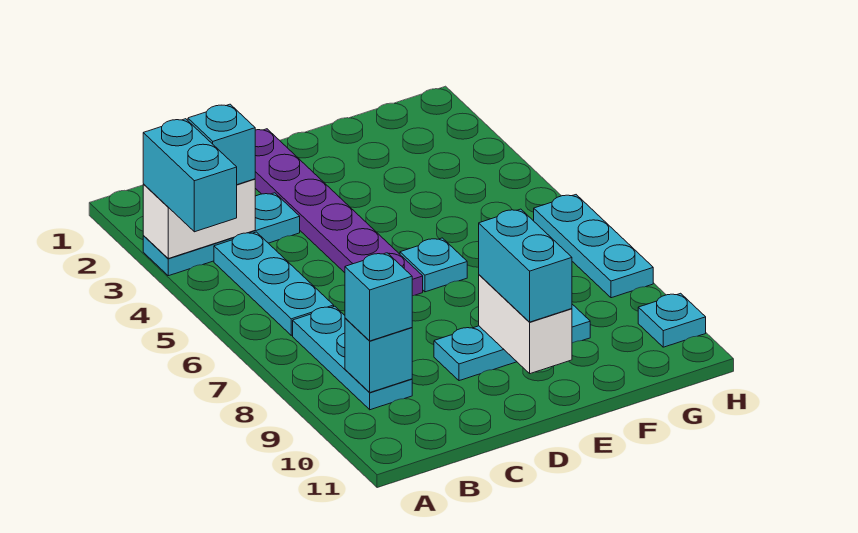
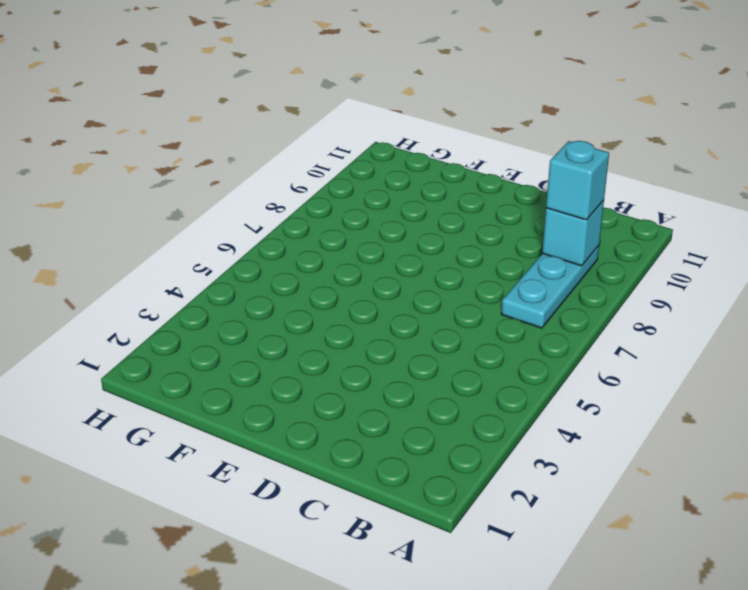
none -> cyan 1x3 plate [143,193,300,276]
none -> cyan 1x3 plate [214,232,334,335]
none -> purple 1x6 plate [255,129,423,296]

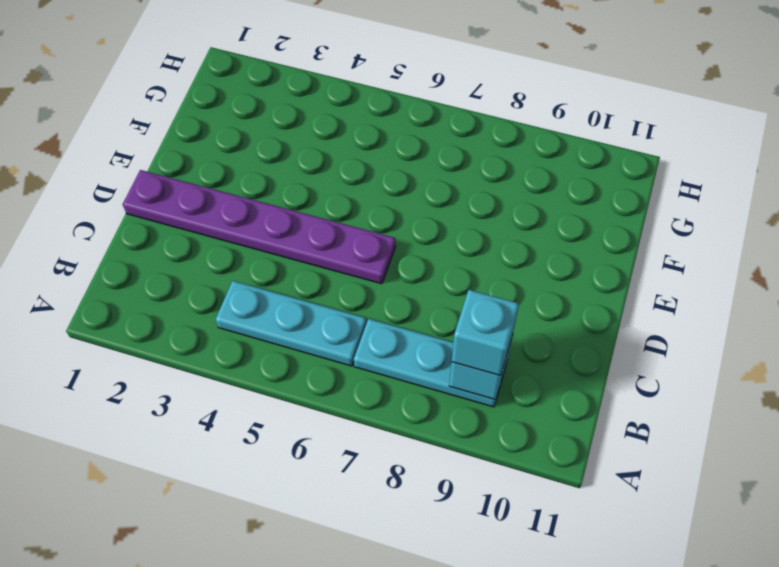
none -> cyan 1x3 plate [143,193,300,276]
none -> cyan 1x3 plate [434,304,590,381]
none -> cyan 1x1 plate [400,238,467,292]

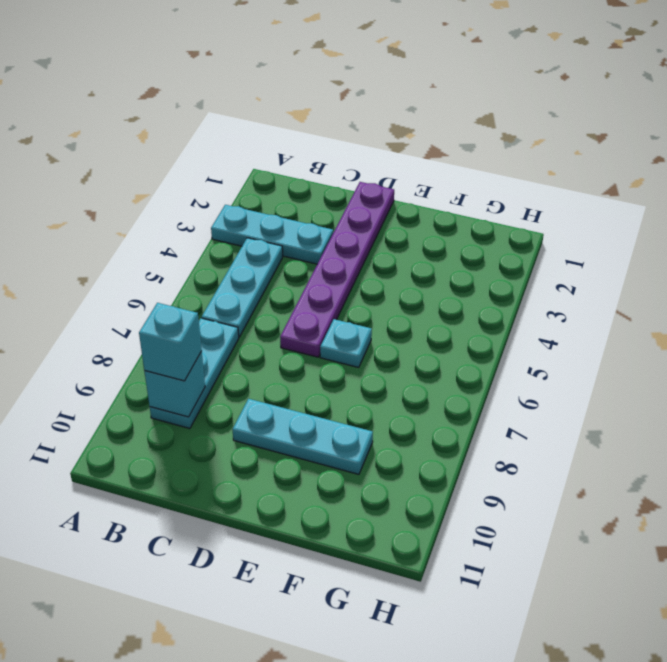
none -> cyan 1x3 plate [534,195,653,298]
none -> cyan 1x1 plate [638,293,706,347]
none -> white 1x2 brick [143,179,255,258]

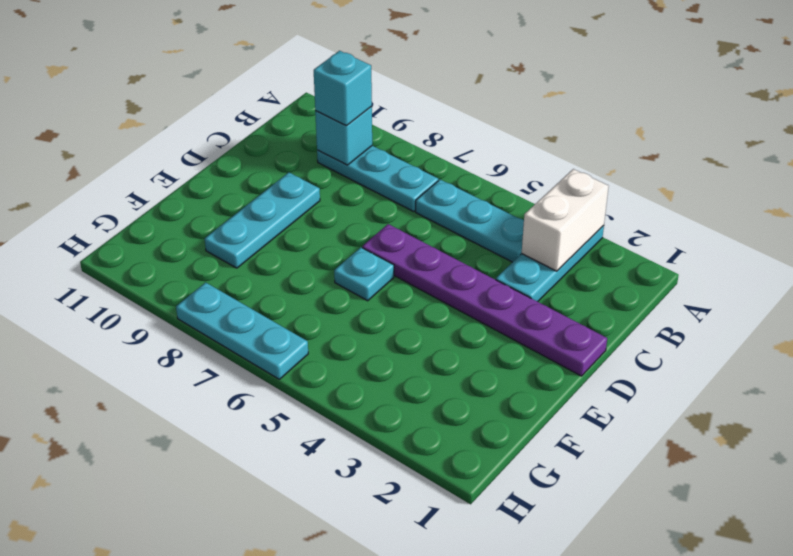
none -> cyan 1x1 plate [638,293,706,347]
none -> white 1x2 brick [479,275,572,374]
none -> cyan 1x2 brick [143,119,237,232]

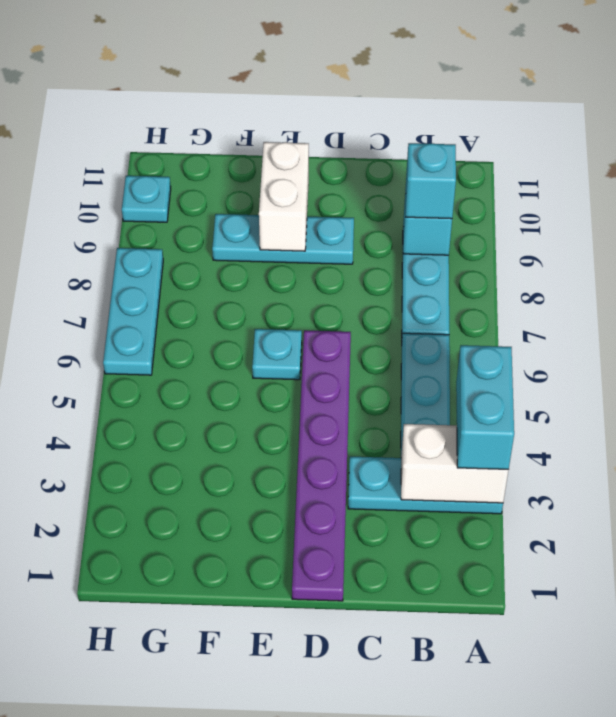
none -> cyan 1x1 brick [188,104,255,185]
none -> cyan 1x2 brick [479,209,572,322]

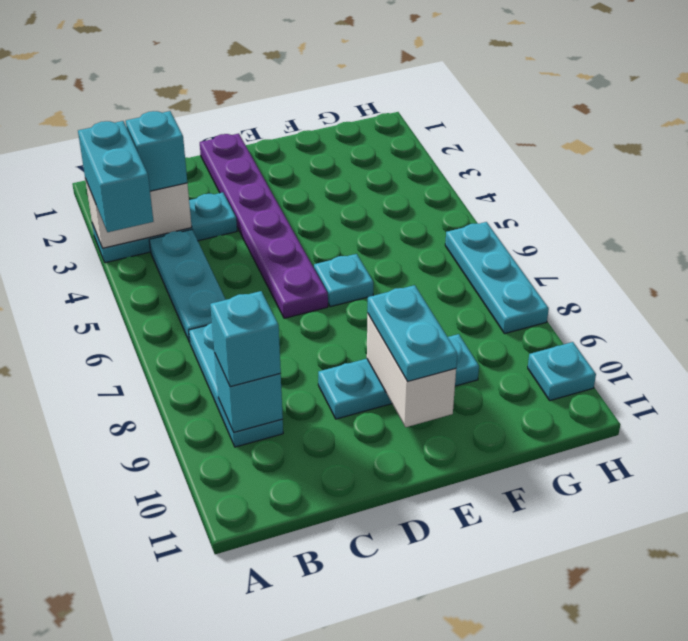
cyan 1x2 plate [367,285,457,381] -> cyan 1x2 brick [479,209,572,322]

